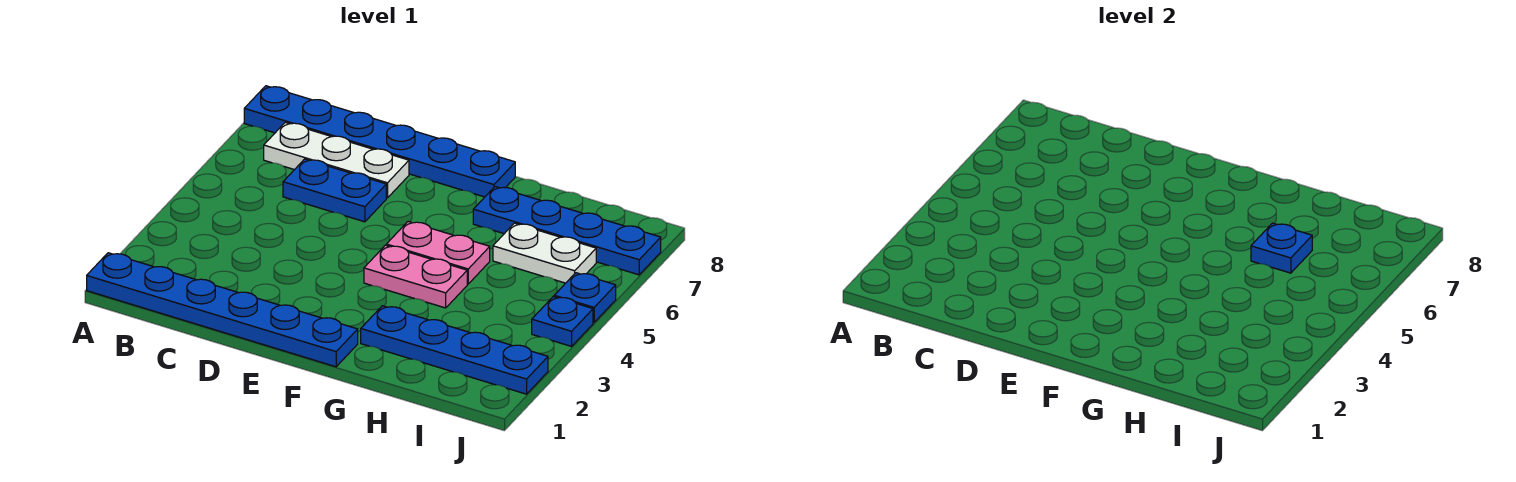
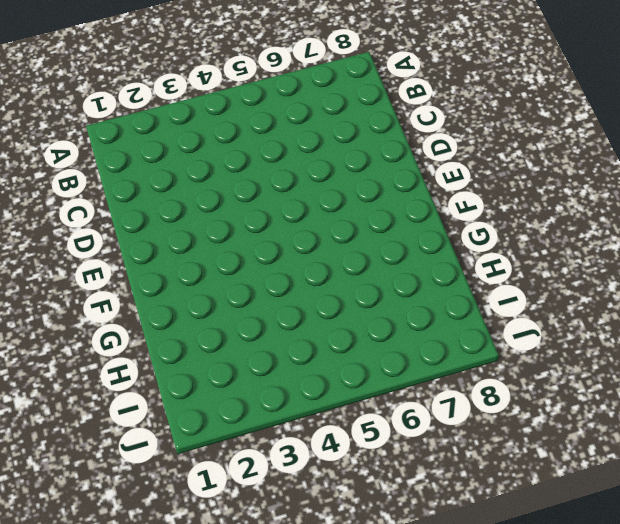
none -> blue 1x6 plate [87,253,358,367]
none -> blue 1x6 plate [244,86,515,197]
none -> white 1x3 plate [264,122,409,198]

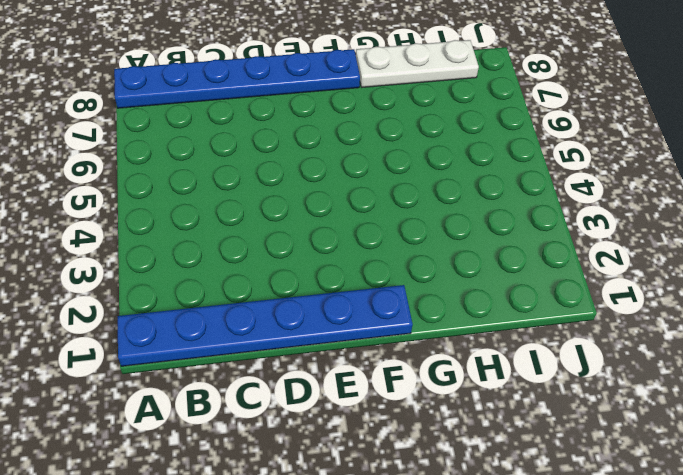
white 1x3 plate [356,40,479,87] -> white 1x3 plate moved to [264,122,409,198]
none -> blue 1x2 plate [283,159,386,222]
none -> pink 1x2 plate [364,245,467,308]
none -> pink 1x2 plate [386,222,490,284]

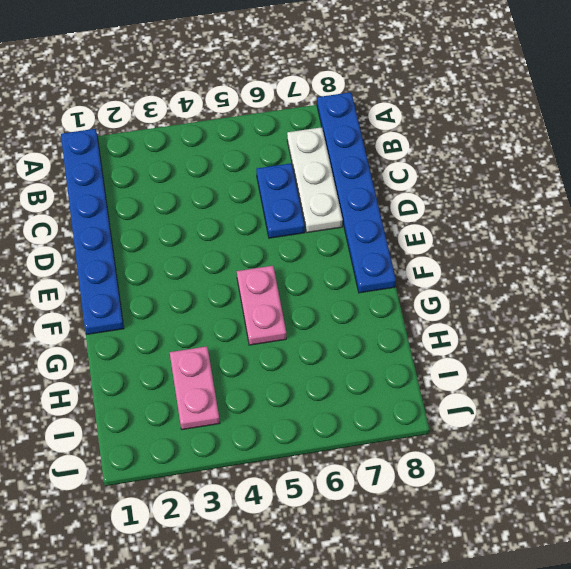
pink 1x2 plate [170,346,220,430] -> pink 1x2 plate moved to [364,245,467,308]
none -> blue 1x4 plate [361,306,548,394]
none -> blue 1x4 plate [473,187,661,275]
none -> white 1x2 plate [493,223,596,283]

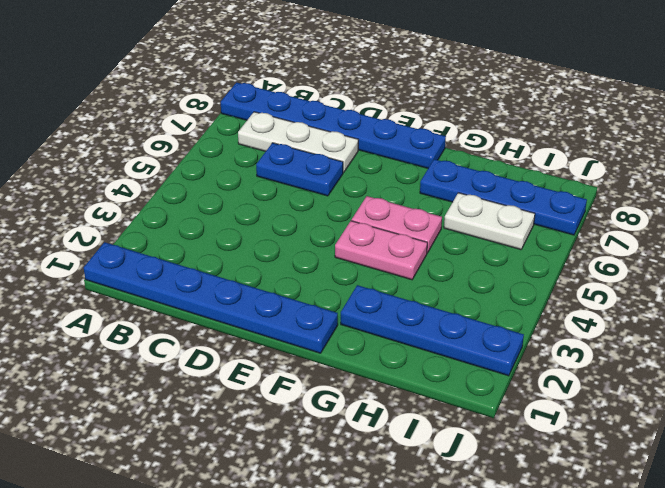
none -> blue 1x1 plate [532,297,593,346]
none -> blue 1x1 plate [554,273,616,322]
none -> blue 1x1 plate [1251,223,1312,273]

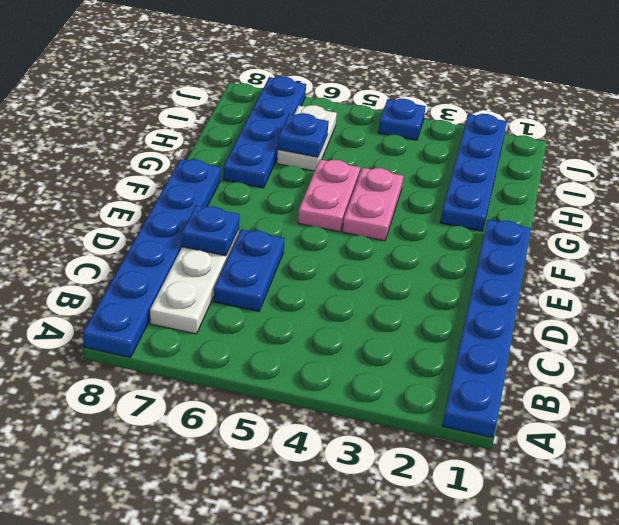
blue 1x1 plate [182,205,239,256] -> blue 1x1 plate moved to [554,273,616,322]

